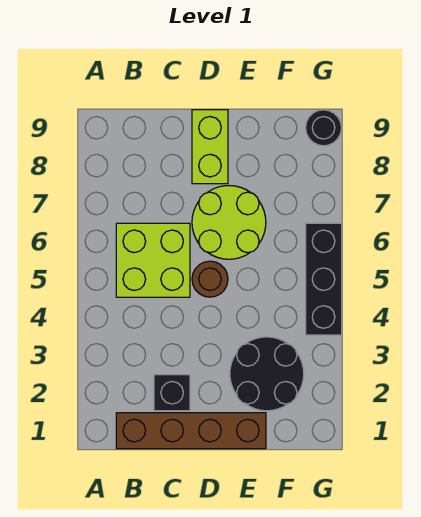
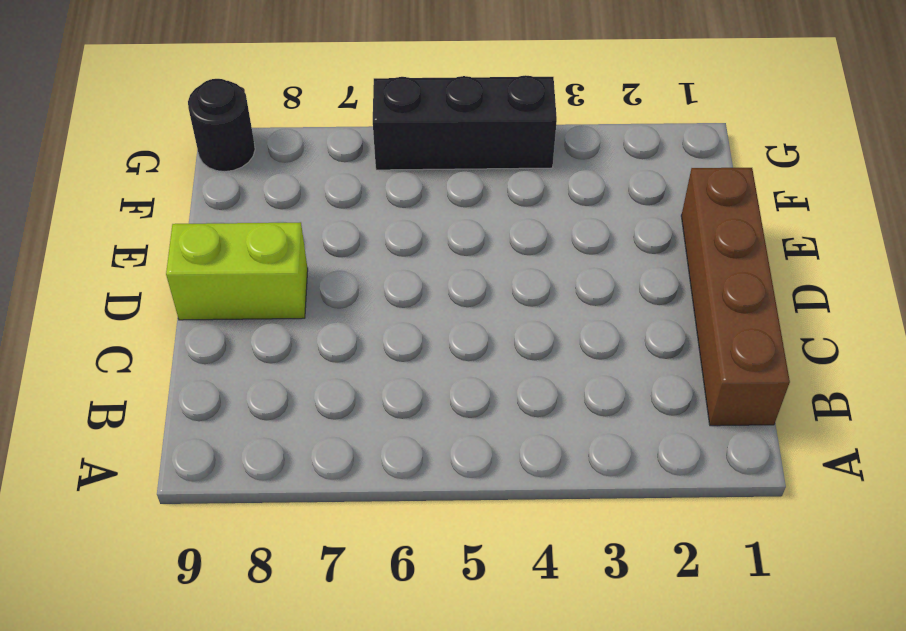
none -> lime 2x2 brick [116,223,190,297]
none -> black 1x1 brick [154,375,190,411]

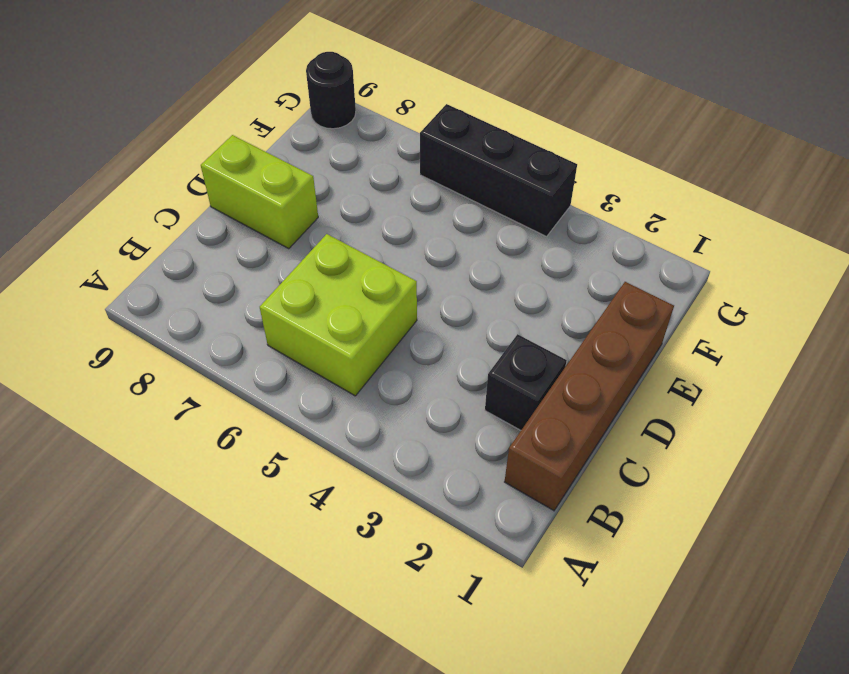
none -> brown 1x1 round brick [192,261,228,297]
none -> lime 2x2 round brick [192,186,266,259]

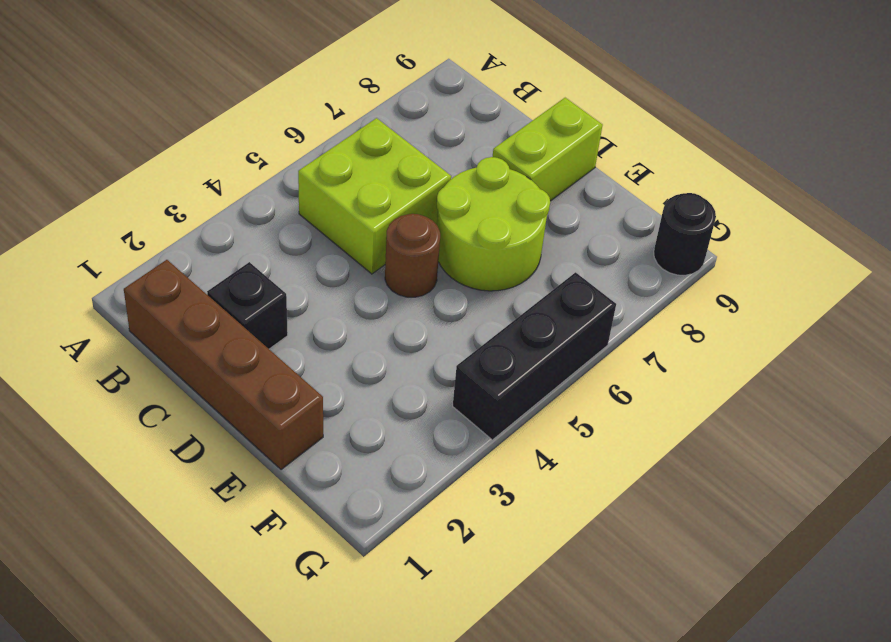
none -> black 2x2 round brick [230,337,304,411]

